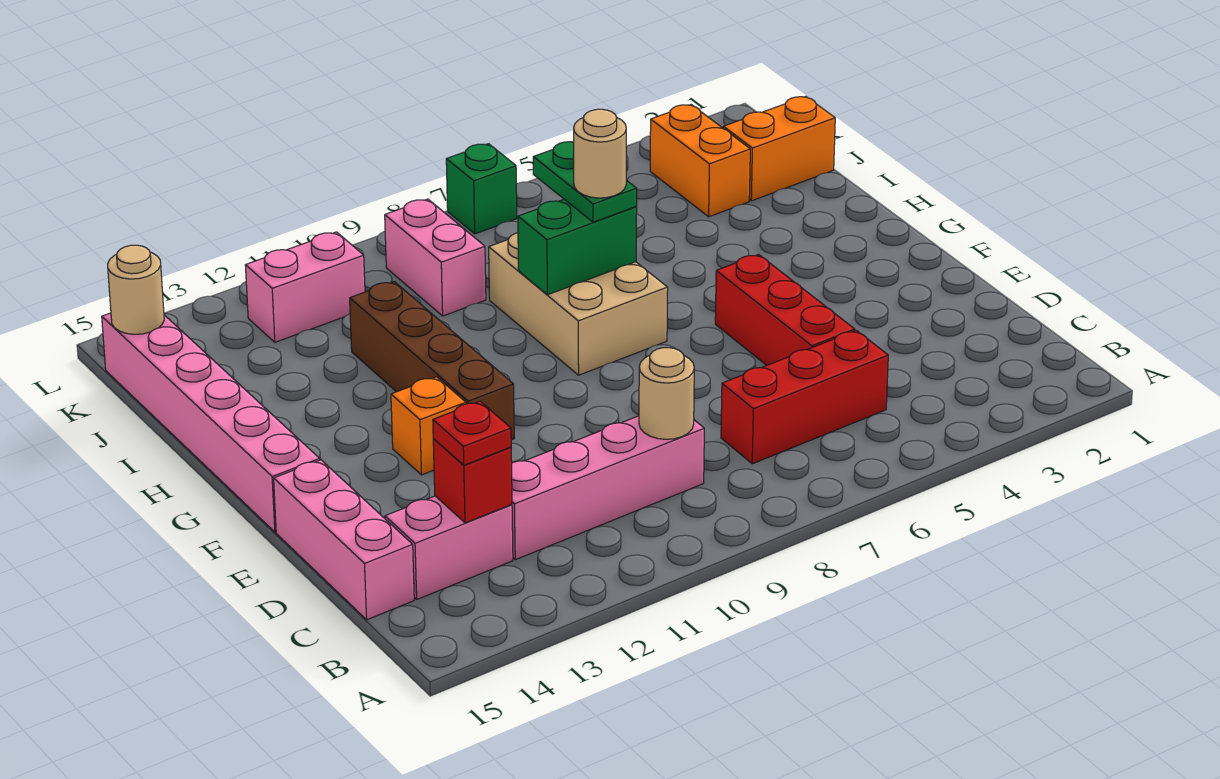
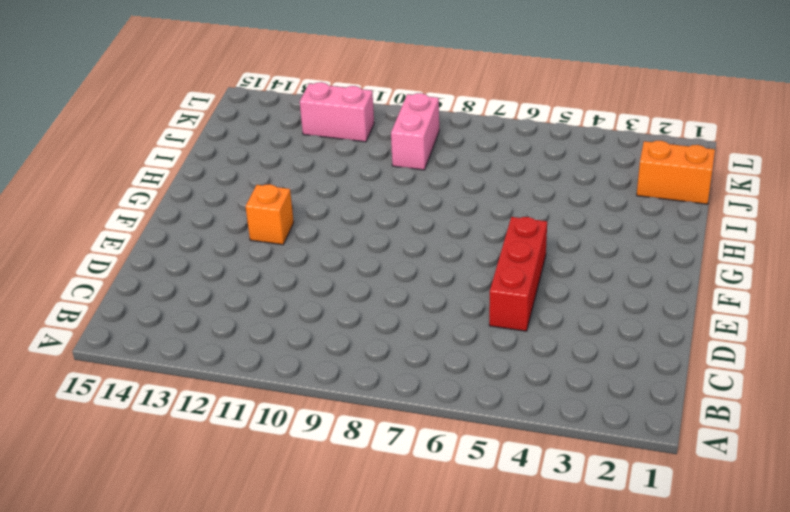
none -> red 1x3 brick [721,330,888,464]
none -> pink 1x4 brick [512,416,704,560]
none -> pink 1x2 brick [385,496,513,599]

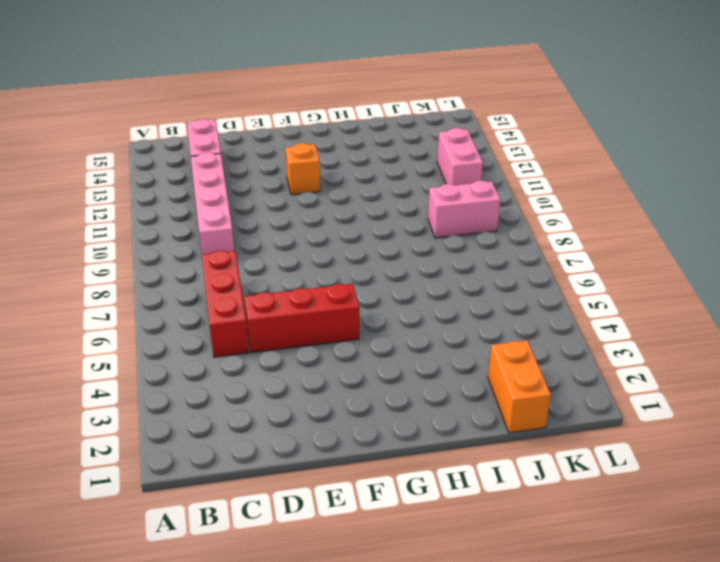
none -> pink 1x3 brick [274,460,414,620]
none -> brown 1x4 brick [350,282,514,440]
none -> pink 1x6 brick [102,313,320,532]

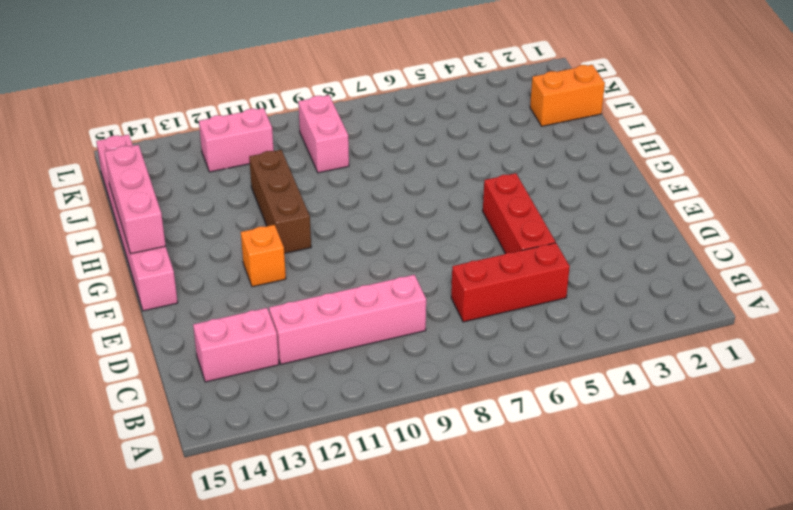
brown 1x3 brick [249,150,311,253] -> brown 1x4 brick [350,282,514,440]
pink 1x3 brick [105,145,166,254] -> pink 1x3 brick moved to [274,460,414,620]
none -> tan 2x3 brick [489,233,668,375]
none -> orange 1x2 brick [650,105,750,217]
none -> green 1x1 brick [446,144,517,234]

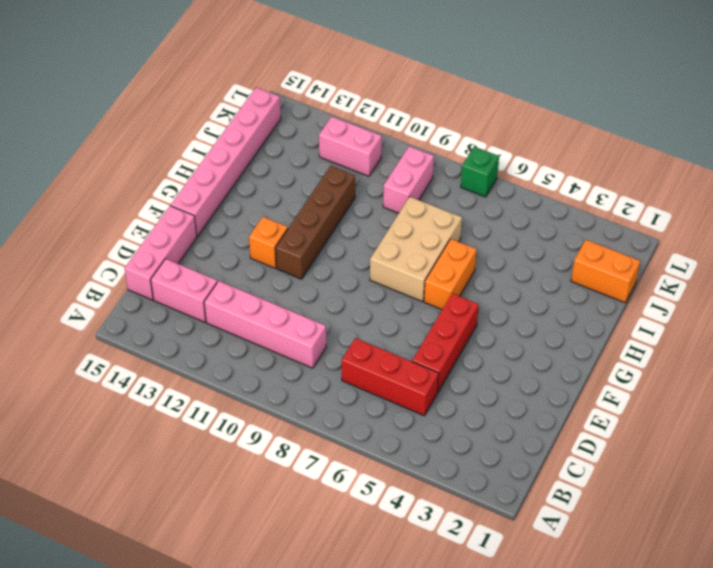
orange 1x2 brick [424,239,477,309] -> orange 1x2 brick moved to [650,105,750,217]
none -> tan 1x1 round brick [639,348,694,439]
none -> red 1x1 brick [433,439,512,523]
none -> green 1x2 brick [518,199,637,295]

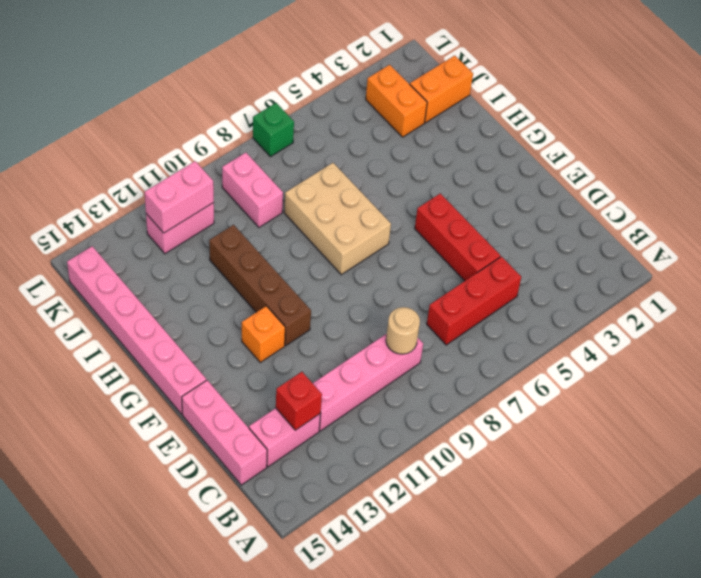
pink 1x2 brick [145,161,214,233] -> none
none -> green 1x2 brick [518,199,637,295]
none -> tan 1x1 round brick [108,245,164,334]
none -> red 1x1 plate [433,401,511,465]

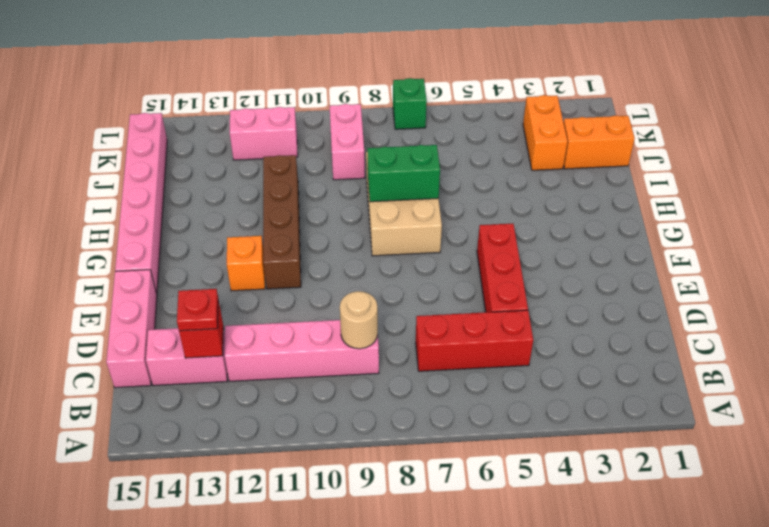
none -> tan 1x1 round brick [108,245,164,334]
none -> green 1x2 plate [533,142,637,222]
none -> tan 1x1 round brick [574,109,626,198]

